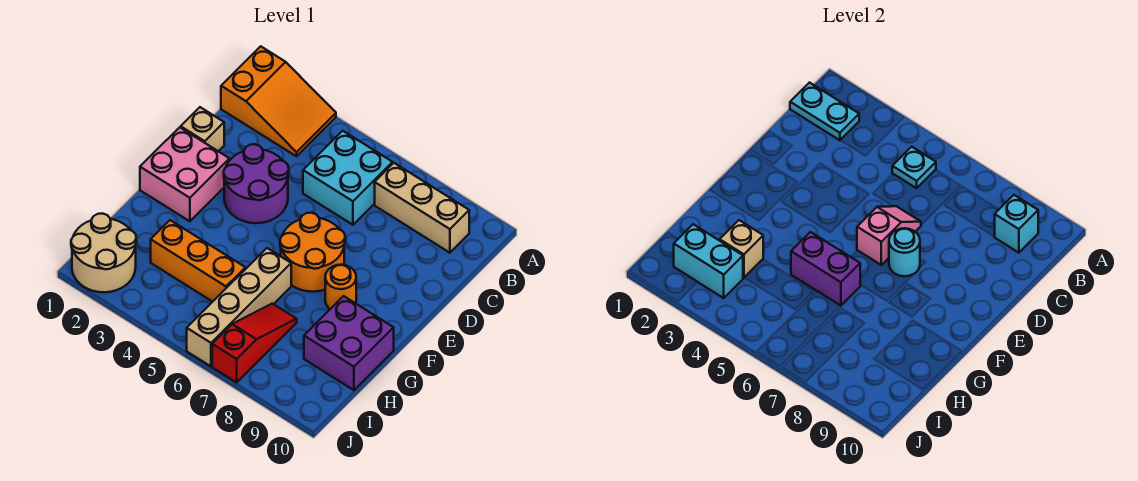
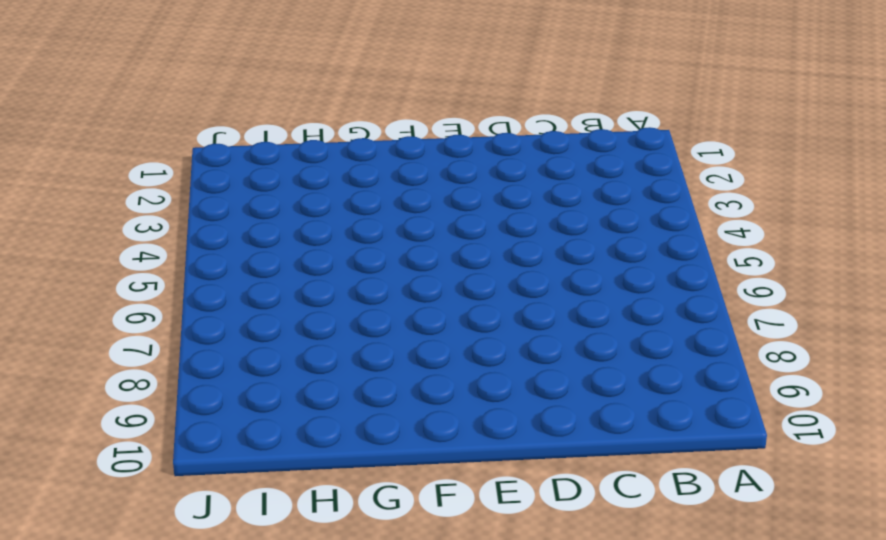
none -> orange 2x3 slope [221,46,336,156]
none -> cyan 2x2 brick [303,131,393,225]
none -> tan 1x3 brick [375,163,469,253]

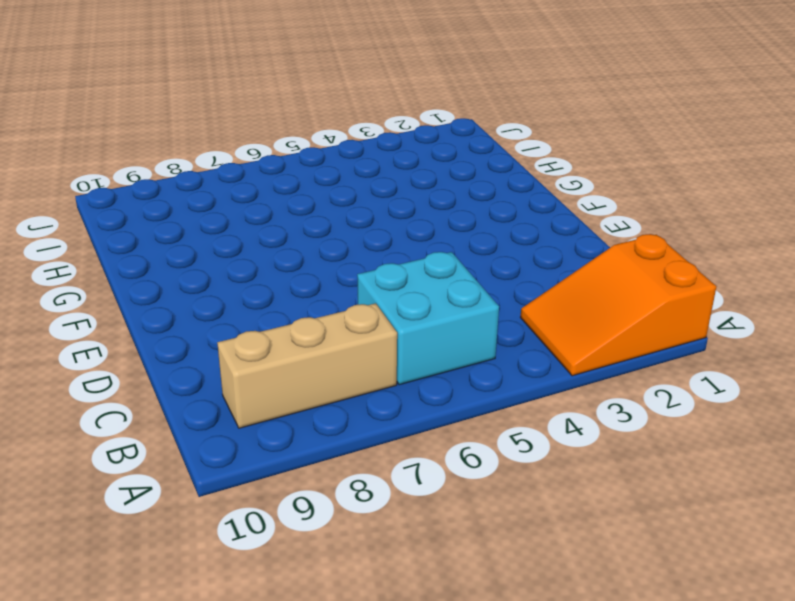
none -> tan 1x1 brick [181,107,224,151]
none -> purple 2x2 round brick [224,144,289,223]
none -> pink 2x2 brick [140,127,229,221]

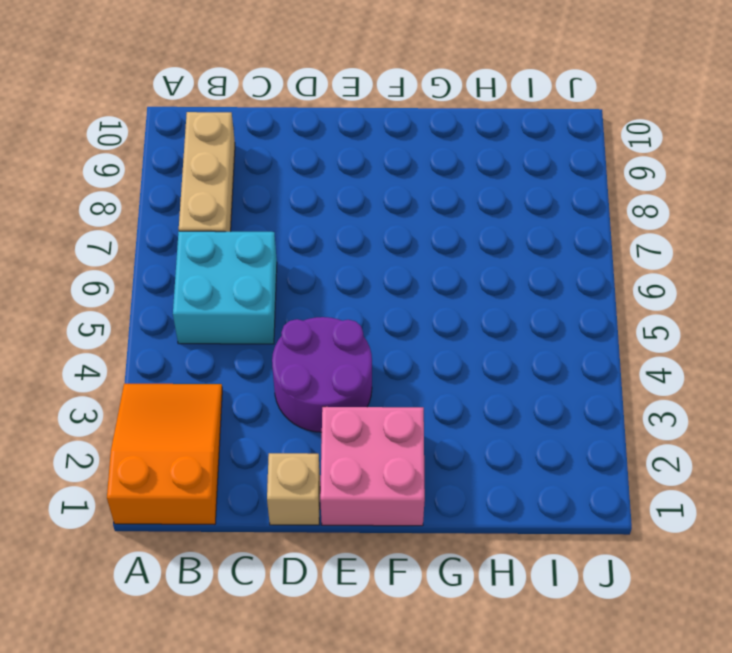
none -> orange 2x2 round brick [280,213,345,292]
none -> orange 1x1 round brick [325,265,356,309]
none -> tan 1x4 brick [187,248,291,366]

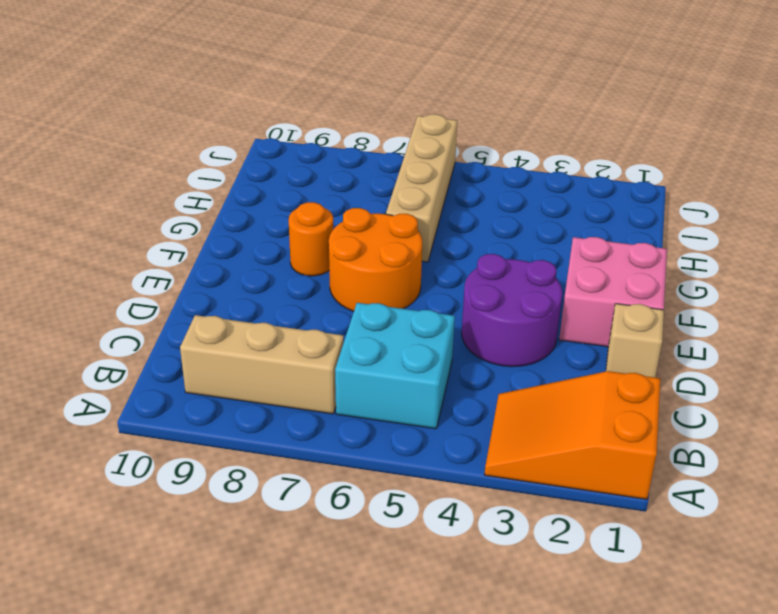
none -> purple 2x2 brick [304,296,394,390]
none -> orange 1x3 brick [151,220,245,302]
none -> red 1x3 slope [212,304,297,382]

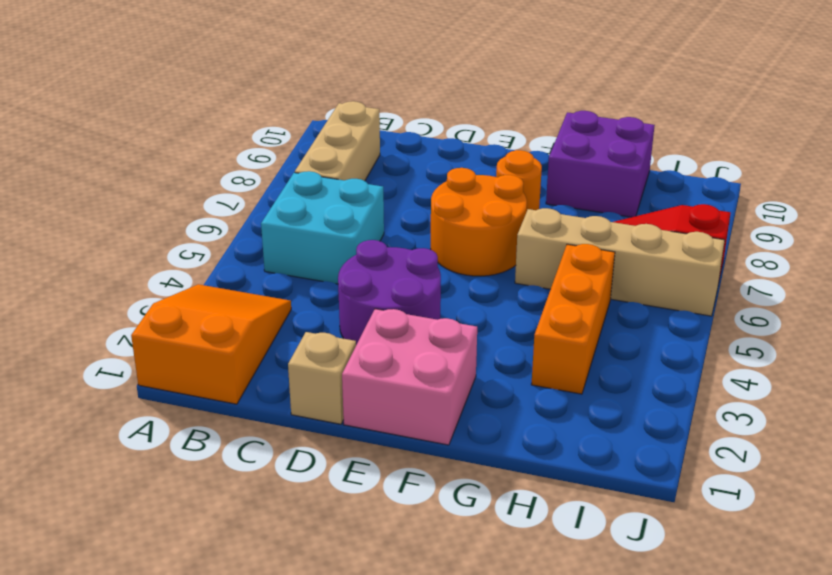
none -> tan 2x2 round brick [71,213,136,292]
none -> cyan 1x2 plate [790,83,859,140]
none -> cyan 1x1 plate [892,147,936,188]

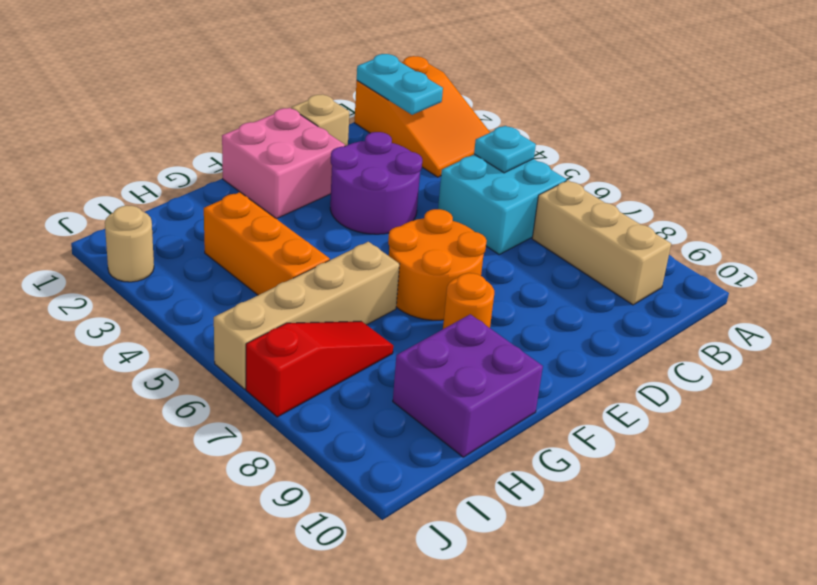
tan 1x1 round brick [105,205,154,282] -> tan 2x2 round brick [71,213,136,292]
none -> cyan 1x1 brick [995,195,1038,253]
none -> pink 1x2 slope [857,206,921,265]
none -> cyan 1x1 round brick [889,228,920,276]

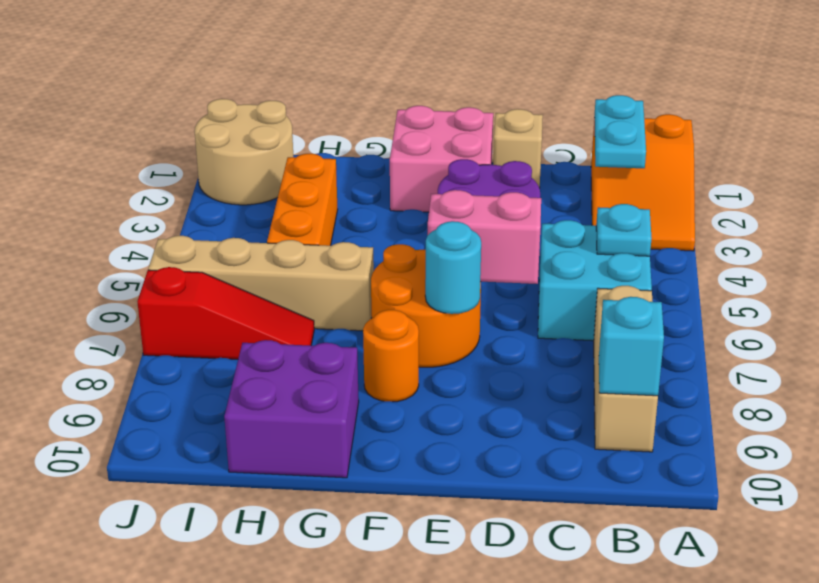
pink 1x2 brick [428,190,541,284] -> pink 1x2 slope [857,206,921,265]
none -> purple 1x2 brick [791,232,860,306]
none -> tan 1x1 brick [720,220,763,278]
none -> cyan 1x2 brick [674,224,743,298]

